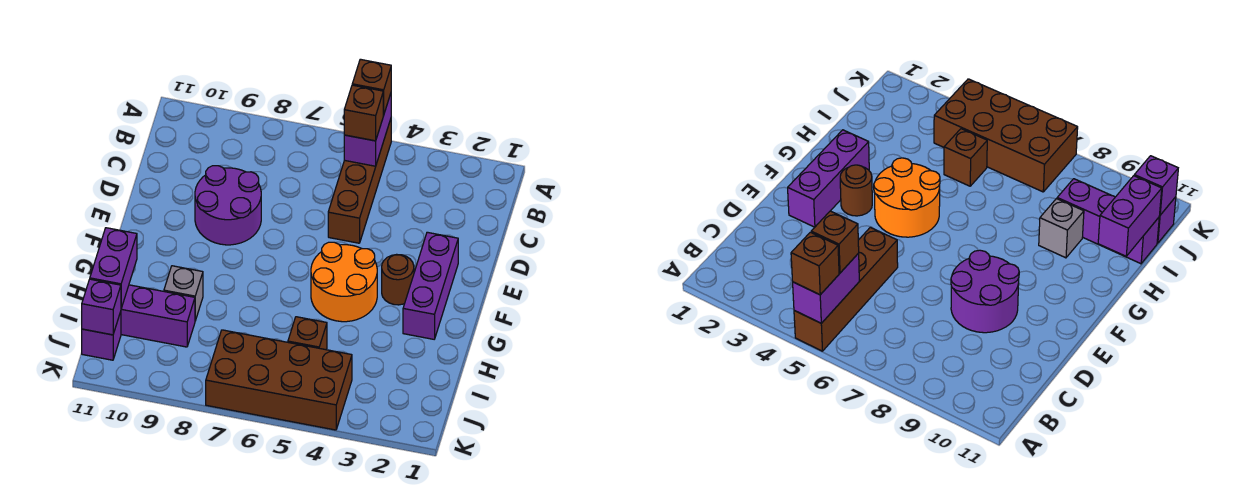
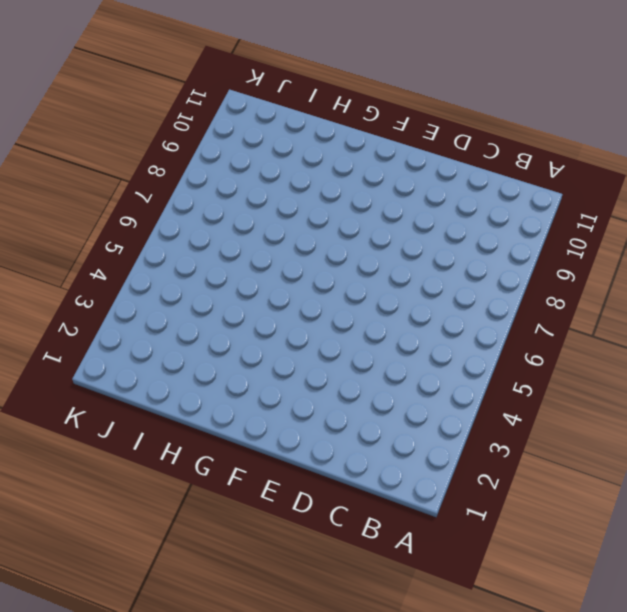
none -> brown 1x4 brick [328,119,391,243]
none -> purple 2x2 round brick [195,166,261,245]
none -> purple 1x3 brick [403,232,458,339]

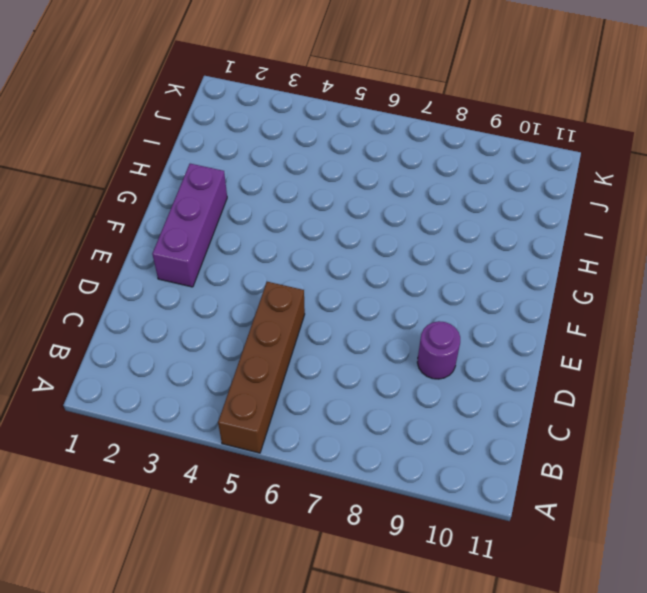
purple 1x1 round brick [417,321,460,379] -> purple 2x2 round brick [195,166,261,245]
none -> brown 1x1 round brick [382,254,414,305]
none -> orange 2x2 round brick [311,242,377,322]
none -> grey 1x1 brick [164,266,203,321]

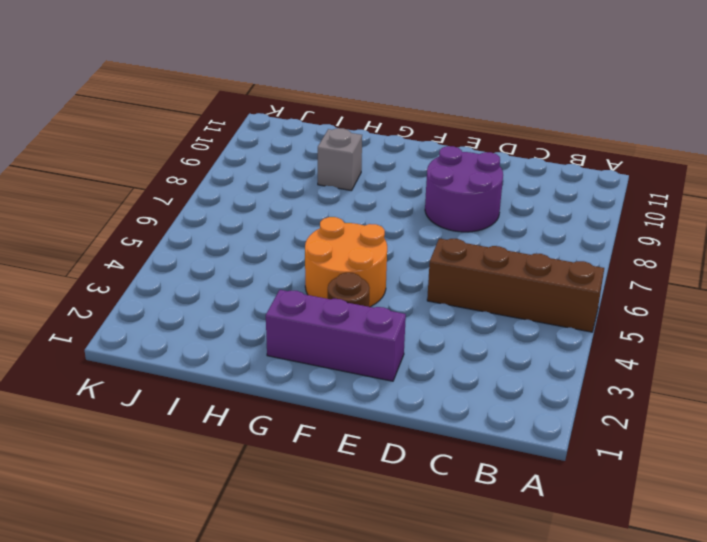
none -> brown 1x1 brick [288,317,327,350]
none -> purple 1x3 brick [121,285,195,347]
none -> brown 2x4 brick [206,330,352,430]

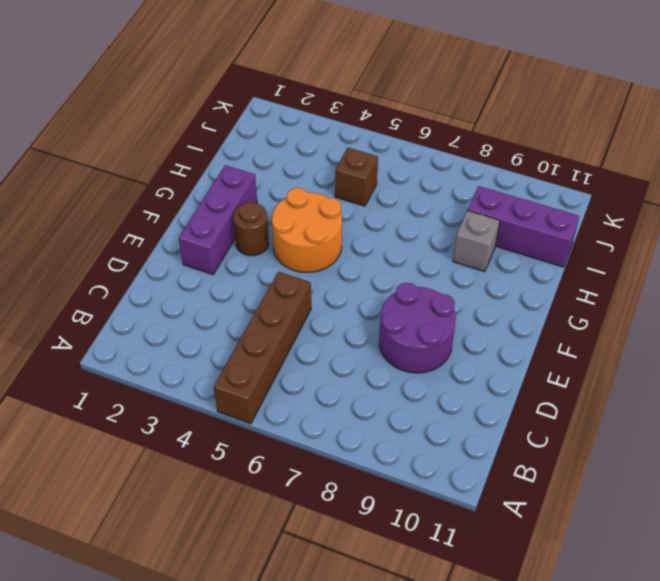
none -> brown 2x4 brick [206,330,352,430]
none -> purple 1x1 brick [82,312,121,360]
none -> purple 1x2 brick [344,94,391,166]

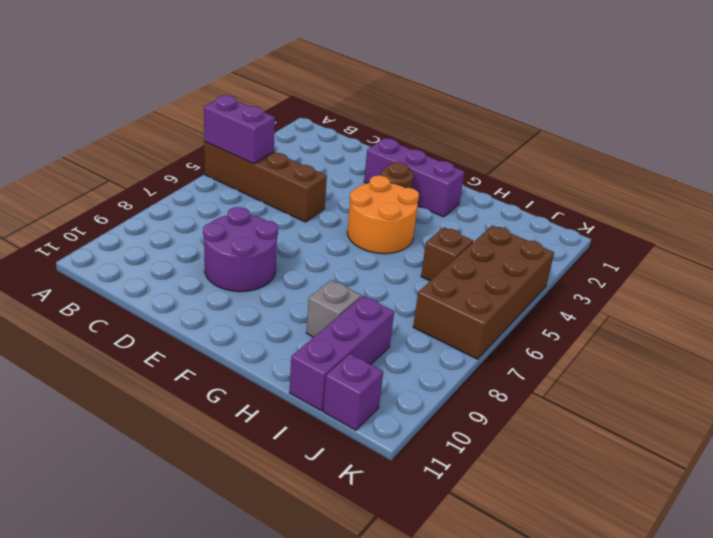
none -> purple 1x2 brick [90,228,137,308]
none -> purple 1x1 brick [82,279,121,335]
none -> brown 1x1 brick [352,59,391,115]

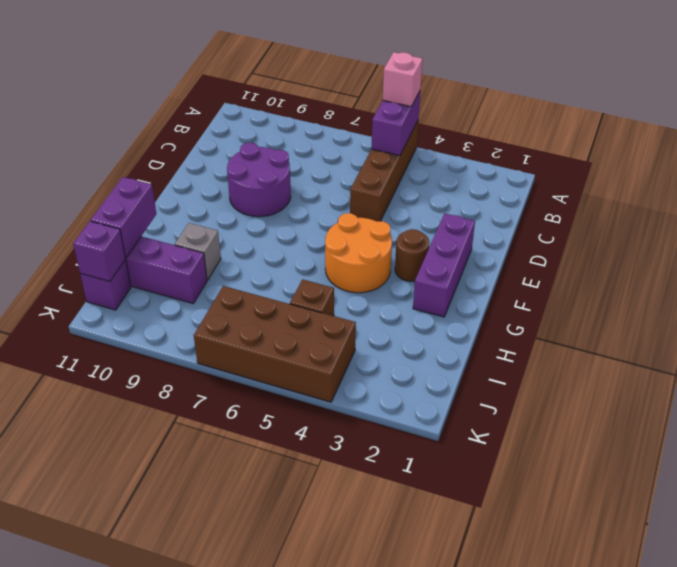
pink 1x1 brick [383,52,422,107] -> brown 1x1 brick [352,59,391,115]
none -> brown 1x1 brick [344,85,383,141]

